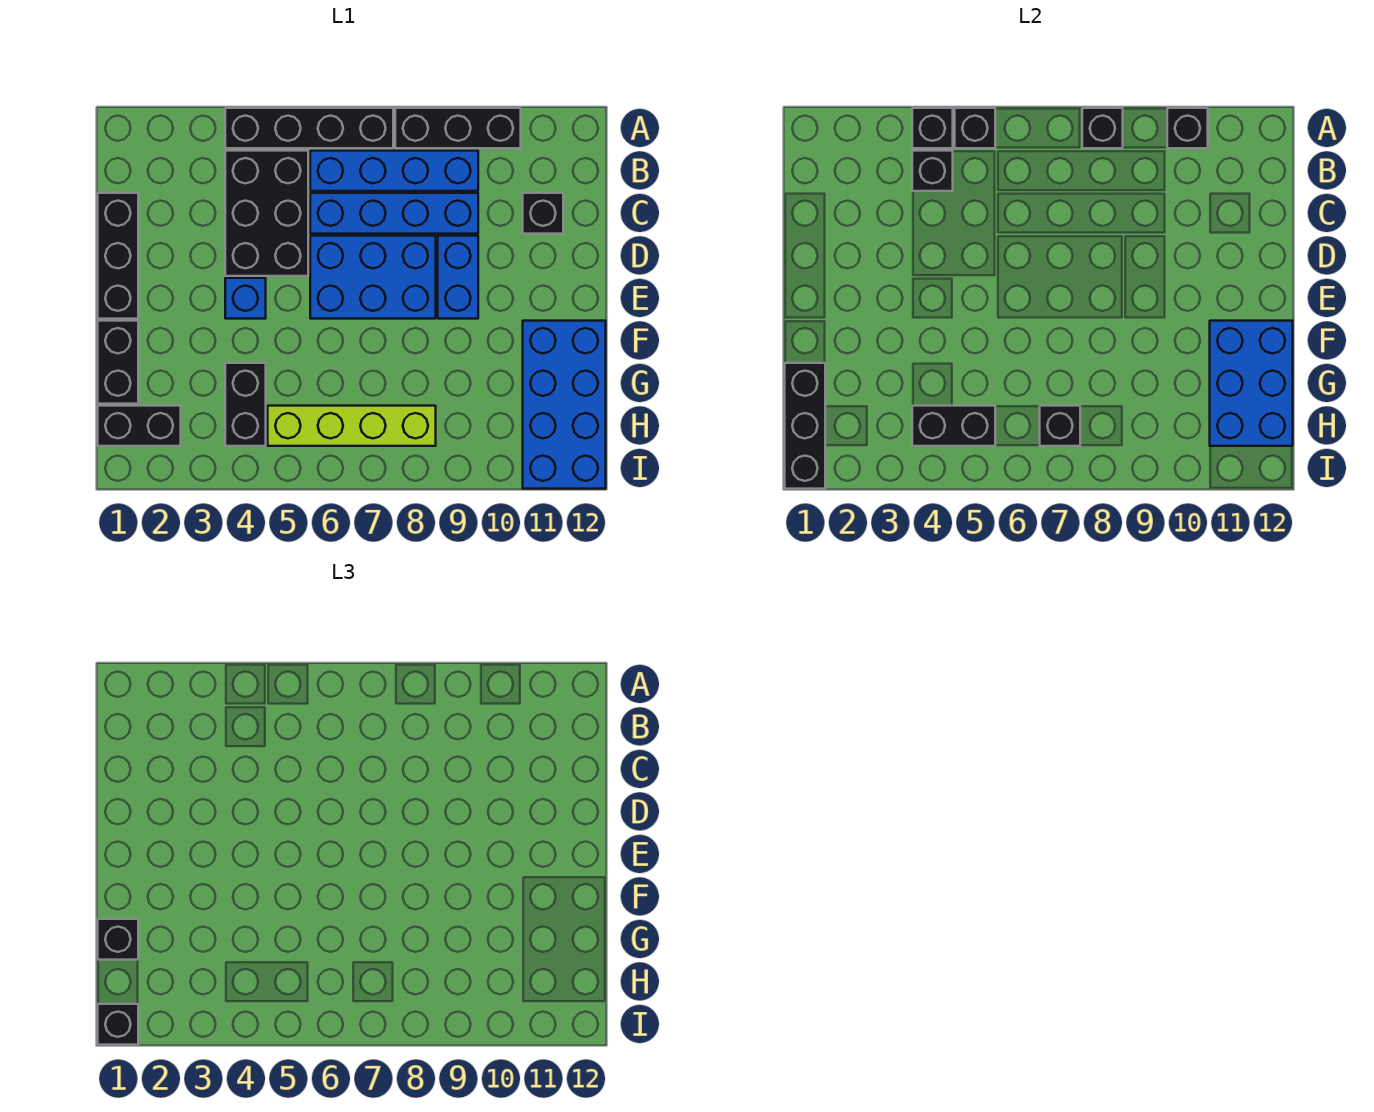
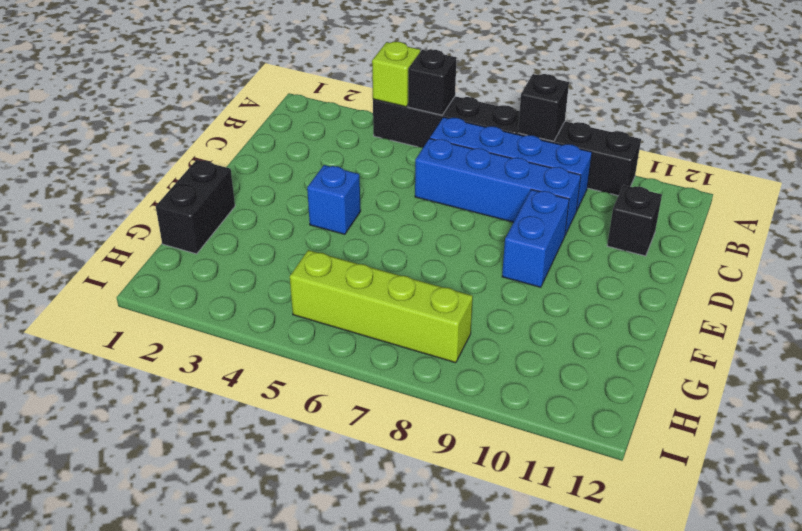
lime 1x1 brick [372,42,420,107] -> black 1x1 brick [912,108,953,148]
none -> black 2x3 brick [225,151,308,276]
none -> black 1x3 brick [98,193,138,319]
none -> blue 2x3 brick [310,236,436,319]

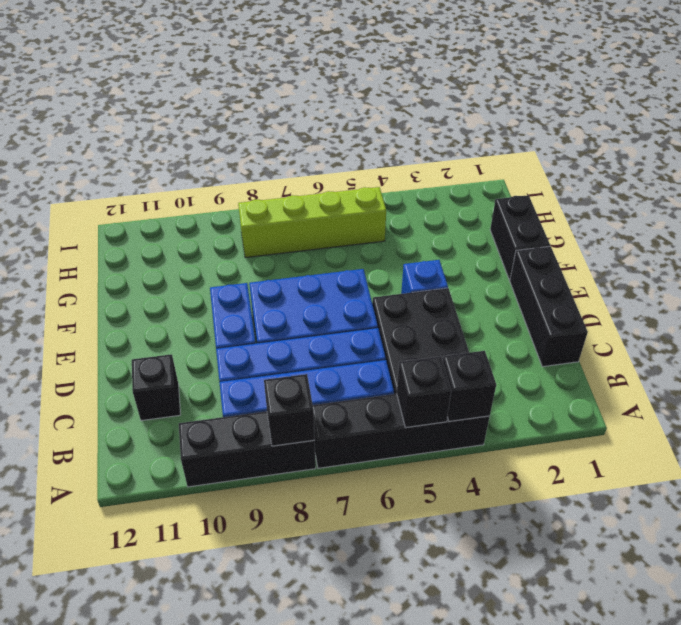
none -> blue 2x4 brick [523,321,606,489]
none -> black 1x2 brick [225,363,266,446]
none -> black 1x2 brick [98,406,181,446]

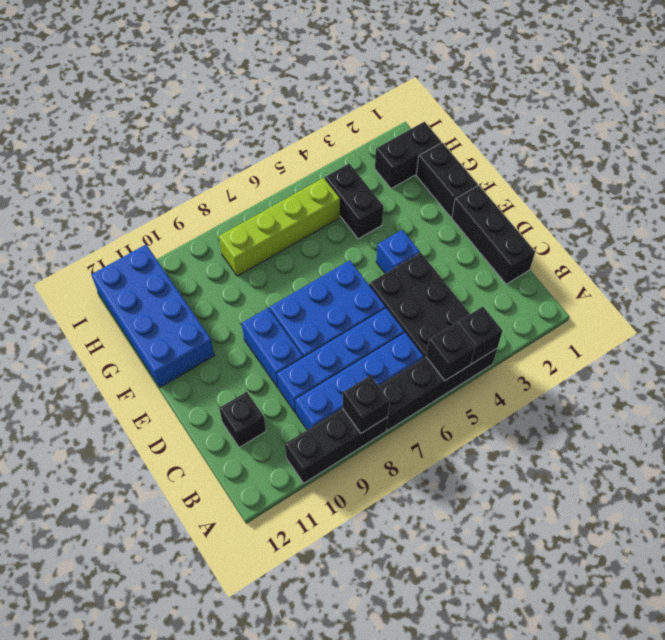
none -> black 1x1 brick [1167,108,1208,148]
none -> black 1x1 brick [912,151,953,191]
none -> blue 2x3 brick [1210,321,1293,446]

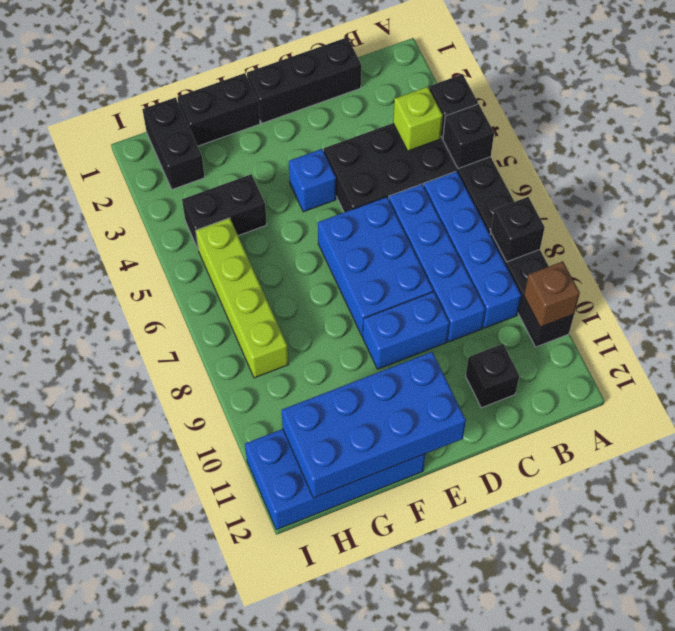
brown 1x1 brick [524,261,580,327] -> black 1x1 brick [1167,108,1208,148]
lime 1x1 brick [393,87,443,151] -> black 1x1 brick [912,151,953,191]
blue 2x4 brick [282,352,466,498] -> blue 2x3 brick [1210,321,1293,446]
none -> black 1x3 brick [785,363,825,489]
none -> black 1x2 brick [912,406,995,446]
none -> black 1x1 brick [1040,406,1080,446]

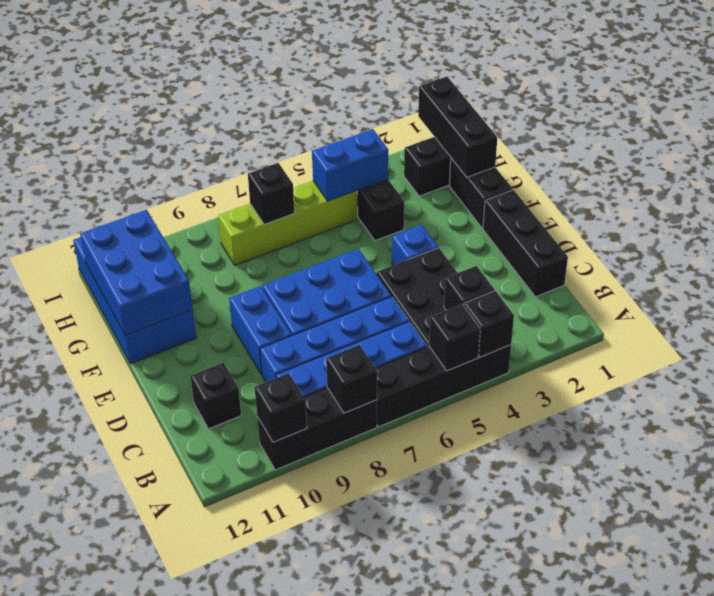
blue 1x2 brick [312,129,388,201] -> black 1x2 brick [912,406,995,446]
none -> black 1x1 brick [98,919,138,960]
none -> black 1x1 brick [98,1004,138,1045]

